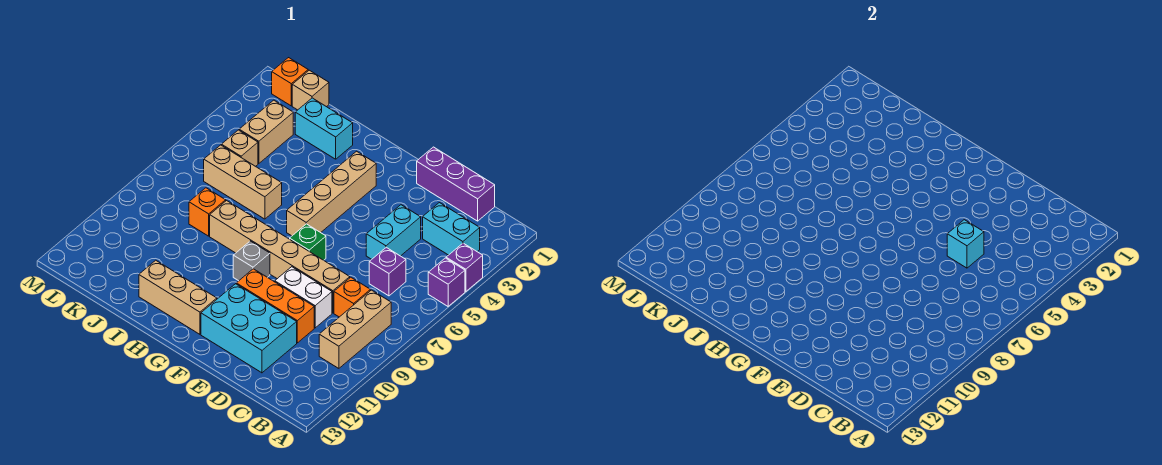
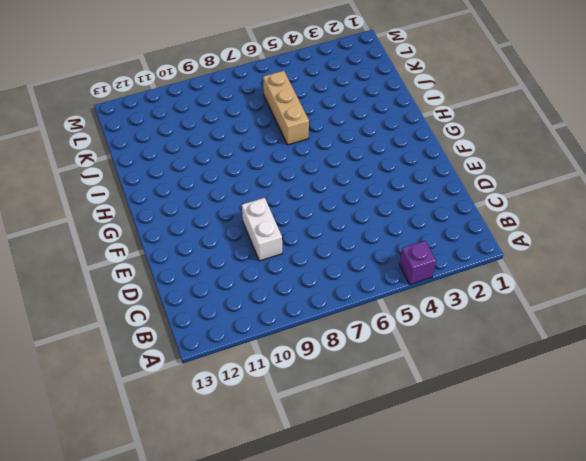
none -> purple 1x1 brick [428,258,465,306]
none -> cyan 1x2 brick [423,203,480,255]
none -> tan 1x3 brick [319,290,391,368]

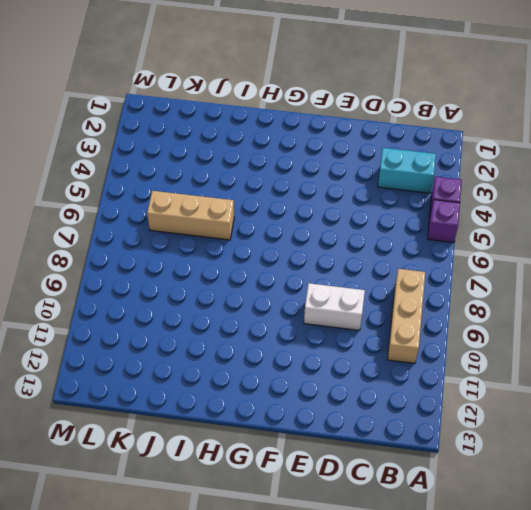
none -> purple 1x3 brick [417,147,495,221]
none -> purple 1x1 brick [369,247,406,296]
none -> orange 1x1 brick [334,277,370,317]

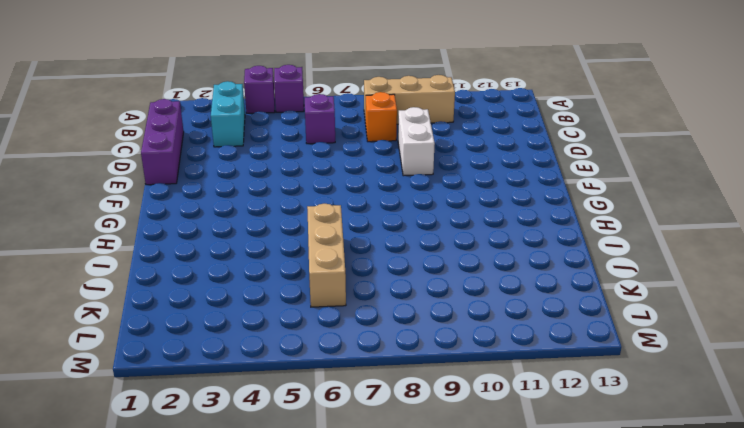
none -> cyan 1x2 brick [366,205,421,259]
none -> tan 1x6 brick [210,201,350,313]
none -> orange 1x3 brick [236,269,314,343]

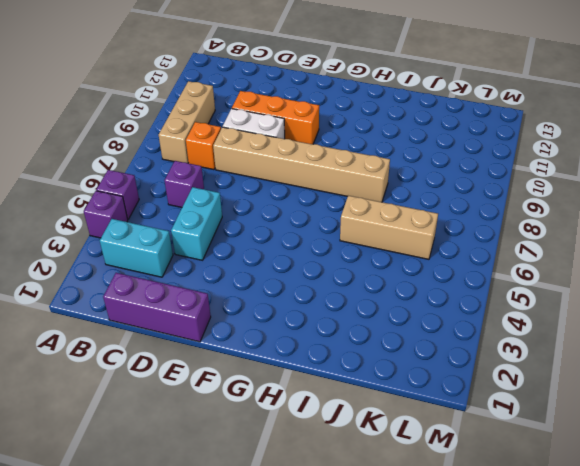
none -> cyan 2x3 brick [201,284,297,373]
none -> green 1x1 brick [290,224,326,260]
none -> tan 1x4 brick [287,151,376,236]

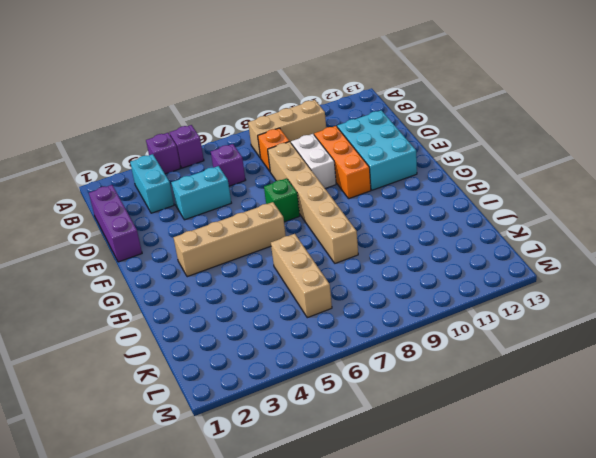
none -> grey 1x1 brick [233,241,270,281]
none -> tan 1x3 brick [139,260,217,334]
none -> cyan 1x2 brick [295,98,353,159]

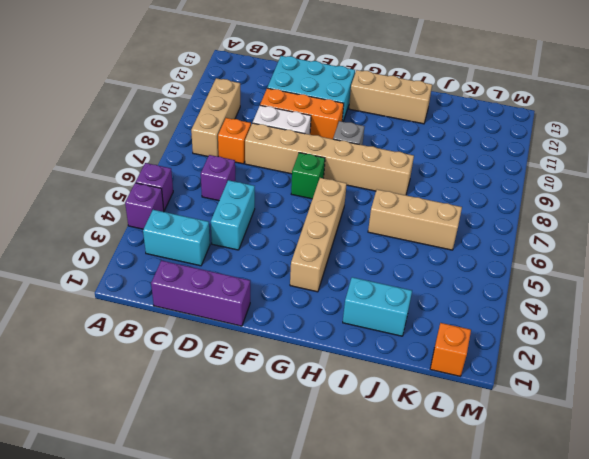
none -> orange 1x1 brick [189,188,226,236]
none -> tan 1x1 brick [292,70,329,110]
none -> tan 1x2 brick [239,100,293,164]

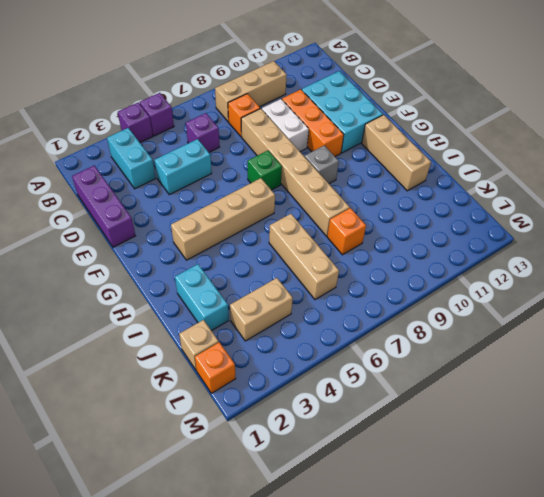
none -> tan 1x1 brick [221,130,258,166]
none -> cyan 1x1 brick [947,220,984,268]

